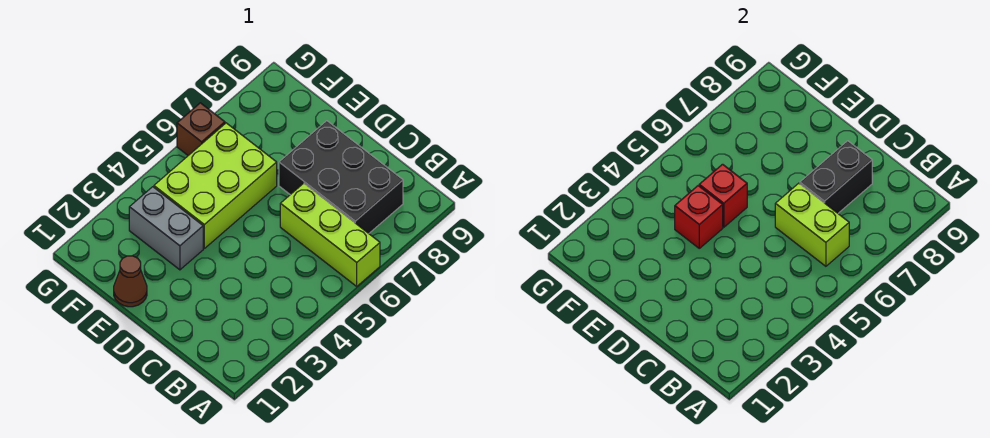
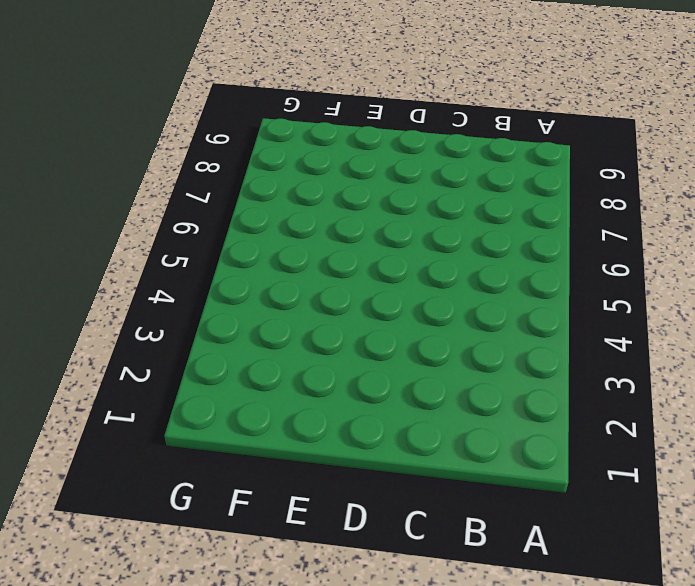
none -> lime 1x3 brick [280,183,380,286]
none -> black 2x3 brick [279,121,403,233]

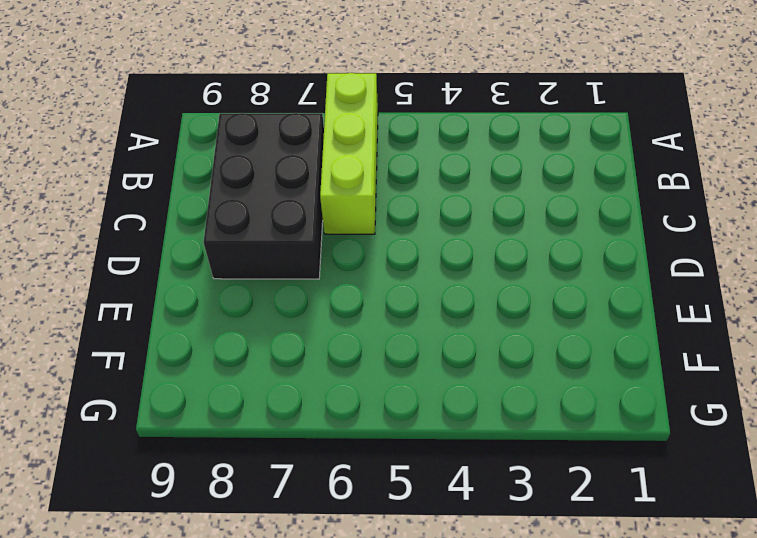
none -> brown 1x1 cone [114,256,147,307]
none -> grey 1x2 brick [129,187,203,270]

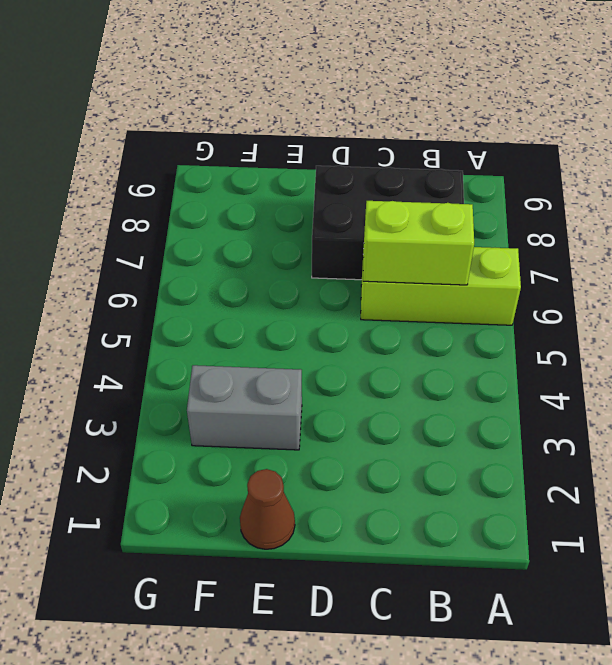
none -> lime 2x3 brick [154,123,277,248]
none -> brown 1x1 brick [177,103,225,155]

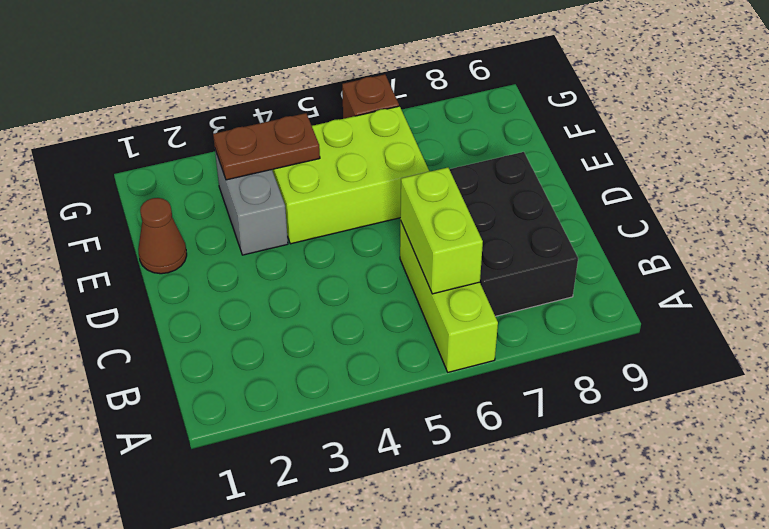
brown 1x2 plate [213,113,320,180] -> none
none -> black 1x2 brick [800,141,872,213]
none -> red 1x1 brick [675,186,723,248]

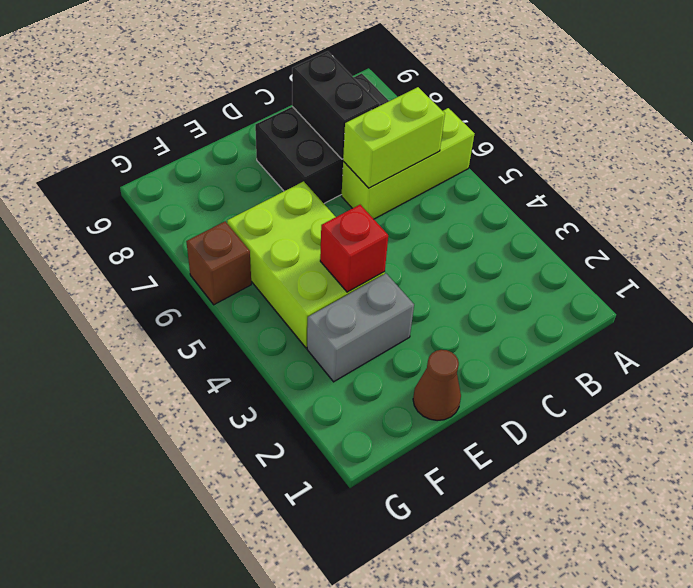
none -> red 1x1 brick [699,164,747,227]

